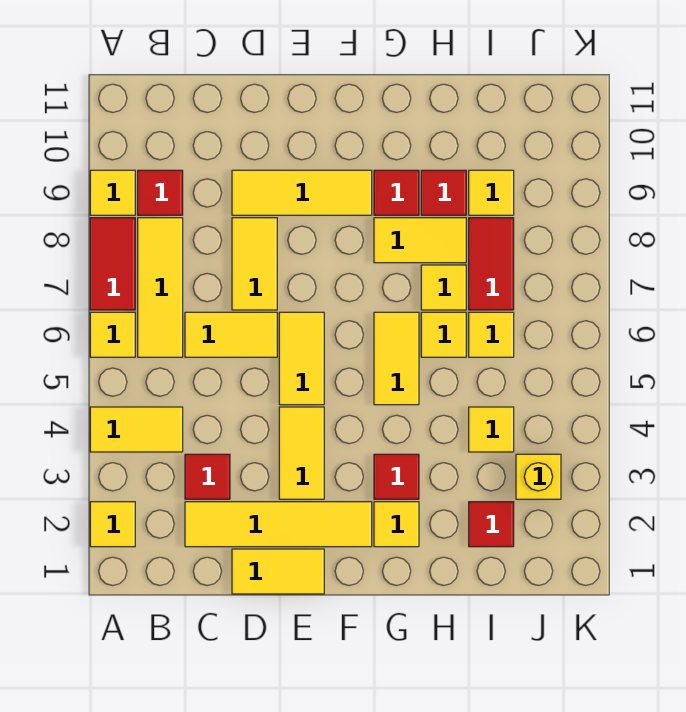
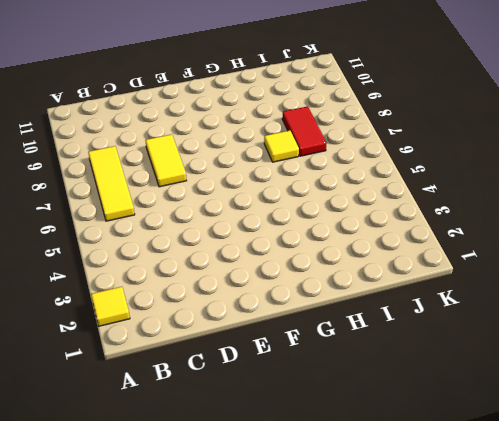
none -> yellow 1x2 tile [90,407,183,452]
none -> yellow 1x1 tile [90,312,135,357]
none -> red 1x2 tile [90,218,135,310]

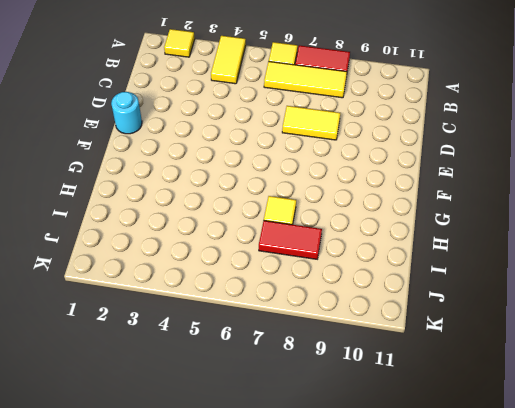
cyan 1x1 round brick [111,92,142,134] -> yellow 1x2 tile [232,549,324,594]
none -> yellow 1x1 tile [90,170,135,215]
none -> red 1x1 tile [138,170,183,215]
none -> yellow 1x4 tile [185,502,372,547]

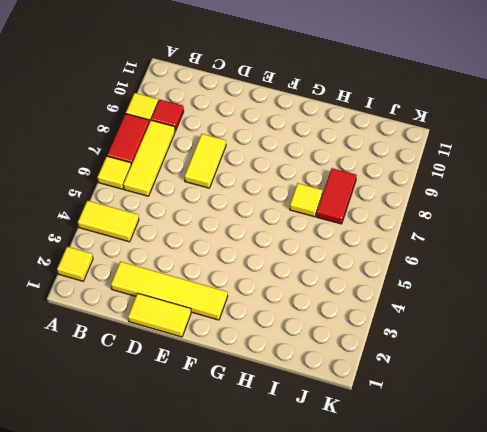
none -> red 1x1 tile [185,454,230,499]
none -> yellow 1x2 tile [185,312,277,357]
none -> yellow 1x3 tile [232,170,372,215]

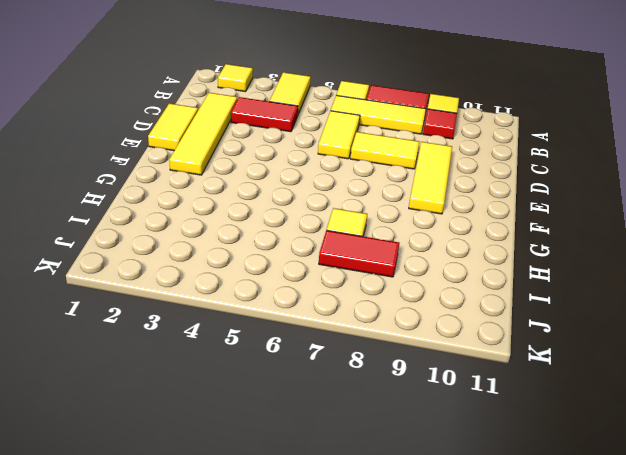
red 1x2 tile [231,97,298,132] -> red 1x1 tile [185,454,230,499]
none -> yellow 1x2 tile [279,407,324,499]
none -> yellow 1x2 tile [279,312,324,405]
none -> yellow 1x1 tile [374,502,419,547]

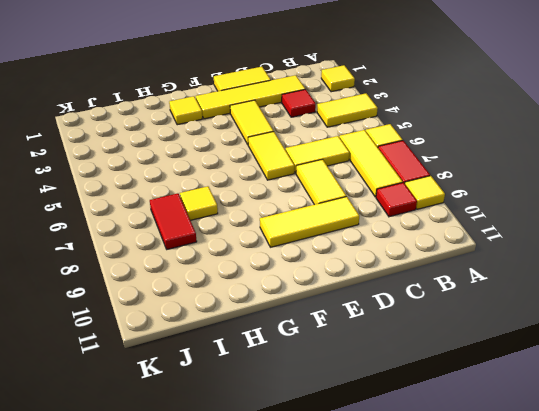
none -> red 1x1 tile [374,454,419,499]
none -> yellow 1x2 tile [374,312,419,405]
none -> yellow 1x2 tile [374,218,466,263]

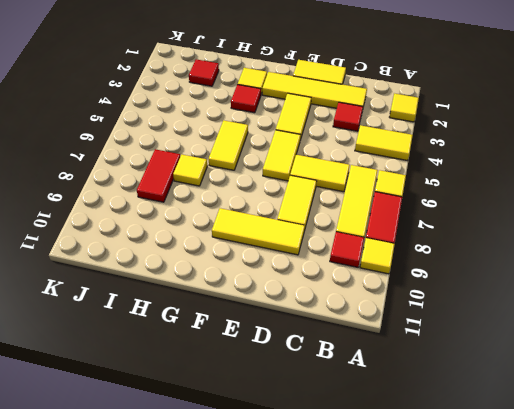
none -> yellow 1x2 tile [374,218,466,263]
none -> red 1x1 tile [374,170,419,215]
none -> yellow 1x1 tile [421,312,466,357]

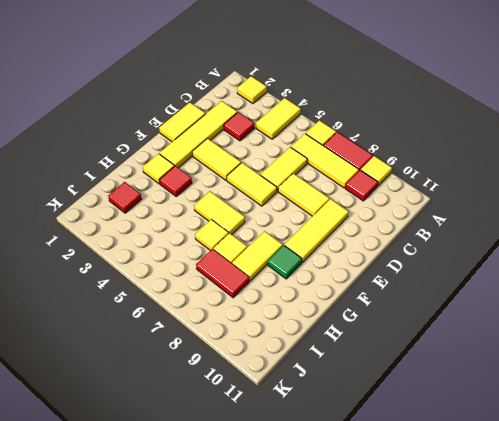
green 1x1 tile [268,245,302,279] -> red 1x1 tile [374,170,419,215]
none -> red 1x1 tile [421,170,466,215]
none -> yellow 1x1 tile [469,407,514,452]
none -> yellow 1x1 tile [469,312,514,357]

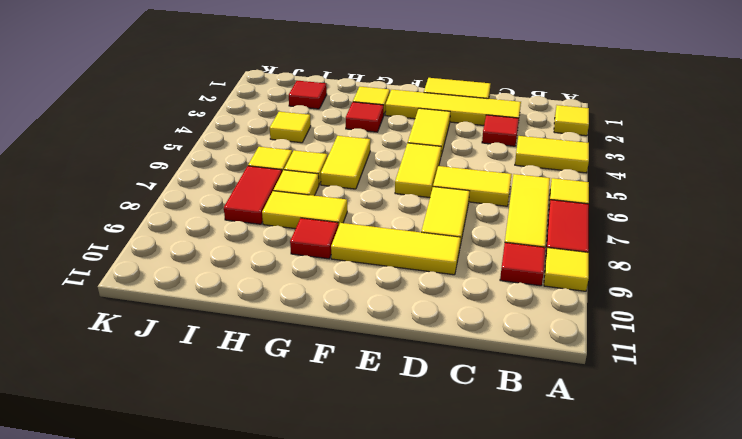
none -> red 1x1 tile [421,170,466,215]
none -> yellow 1x1 tile [469,170,514,215]
none -> yellow 1x1 brick [516,454,561,499]

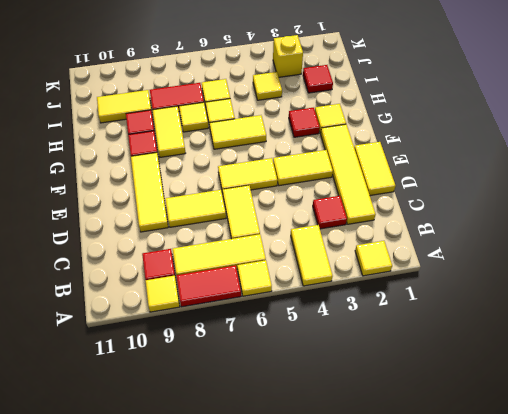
yellow 1x2 tile [97,90,152,123] -> yellow 1x1 tile [469,170,514,215]

